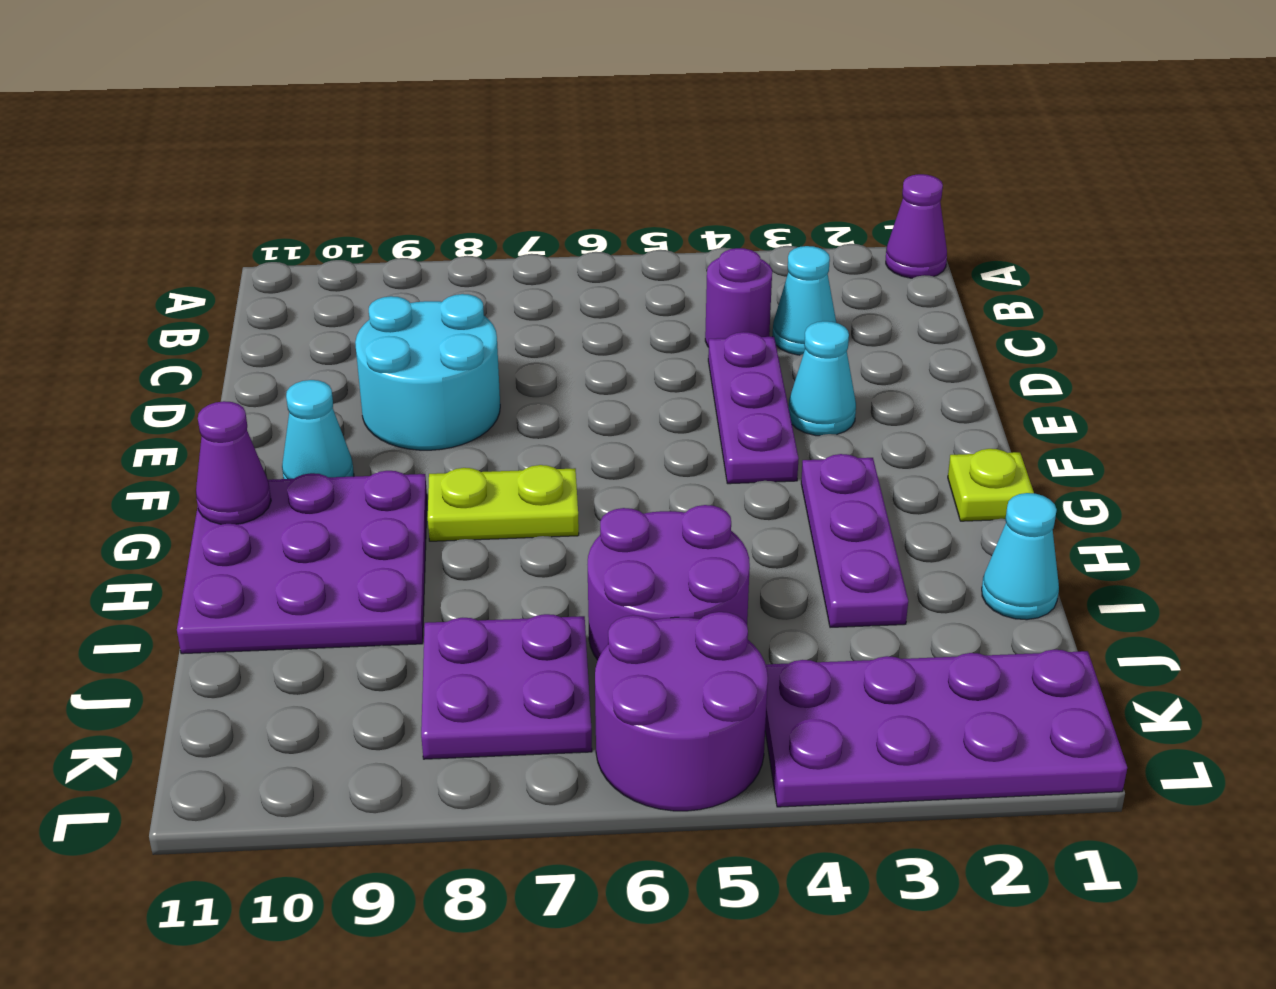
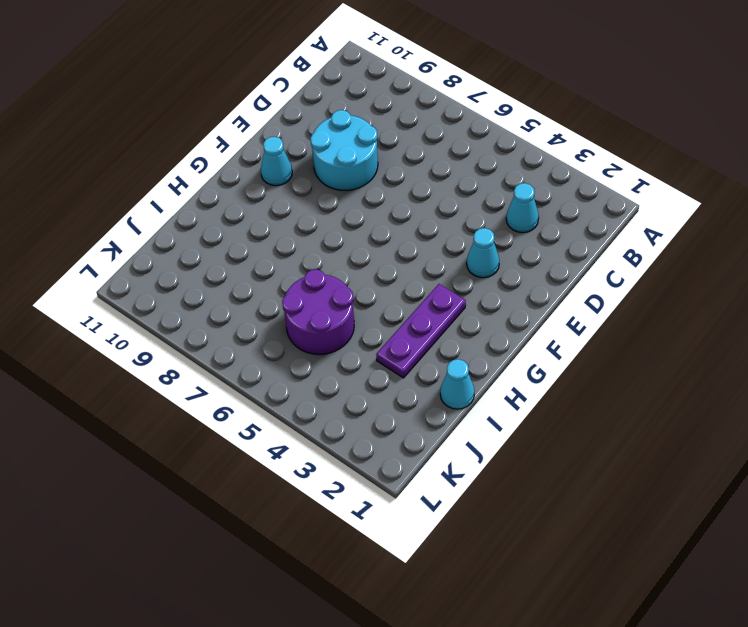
none -> purple 1x1 cone [886,174,947,278]
none -> purple 1x1 round brick [705,248,772,347]
none -> purple 1x3 plate [708,332,799,484]

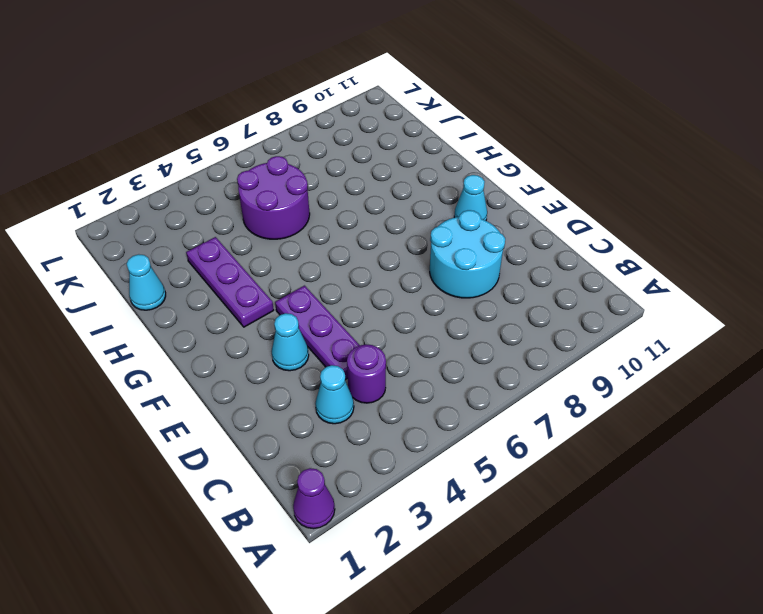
none -> lime 1x1 plate [948,449,1034,521]
none -> lime 1x2 plate [428,465,579,541]
none -> purple 3x3 plate [177,471,427,654]

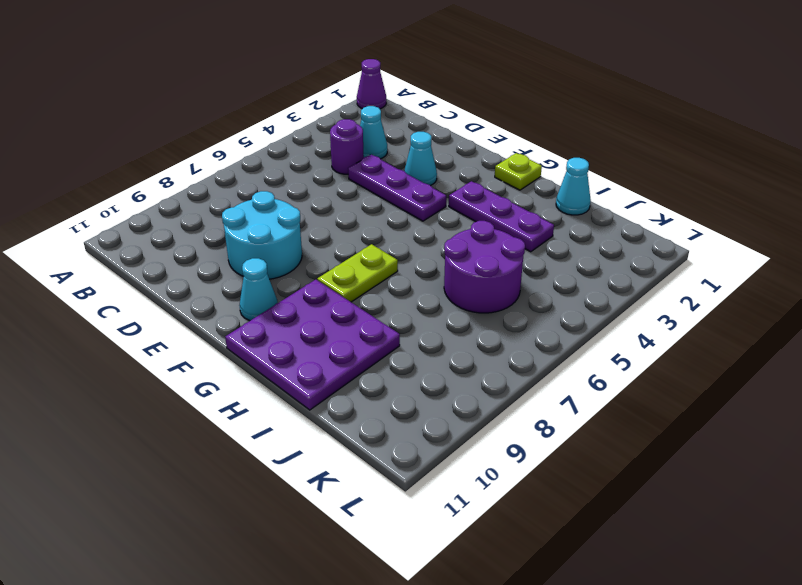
none -> purple 2x2 plate [421,614,592,759]
none -> purple 2x4 plate [765,650,1127,807]
none -> purple 2x2 round brick [595,612,768,811]

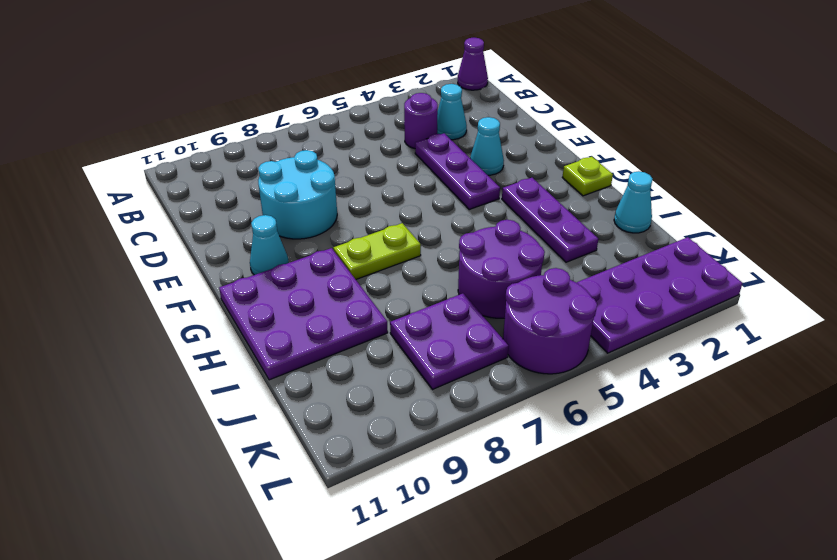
none -> purple 1x1 cone [196,401,271,524]

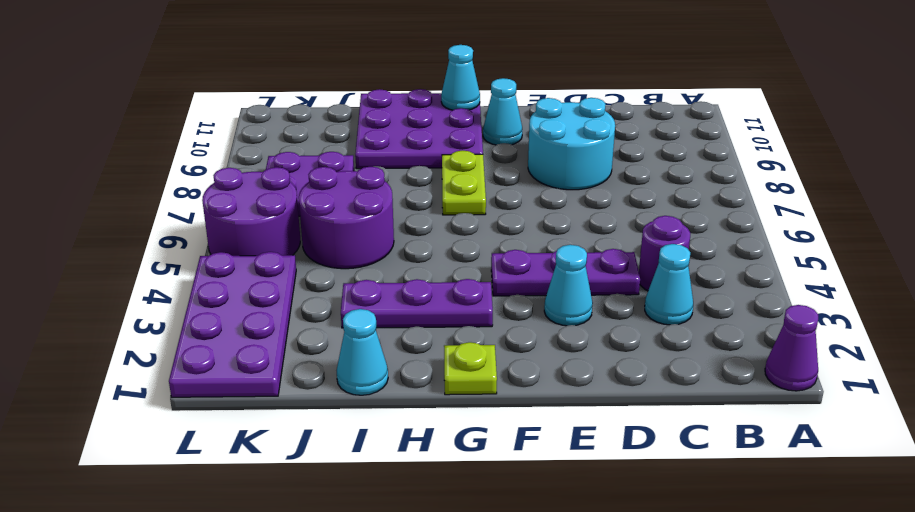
cyan 1x1 cone [441,45,480,110] -> purple 1x1 cone [196,401,271,524]

